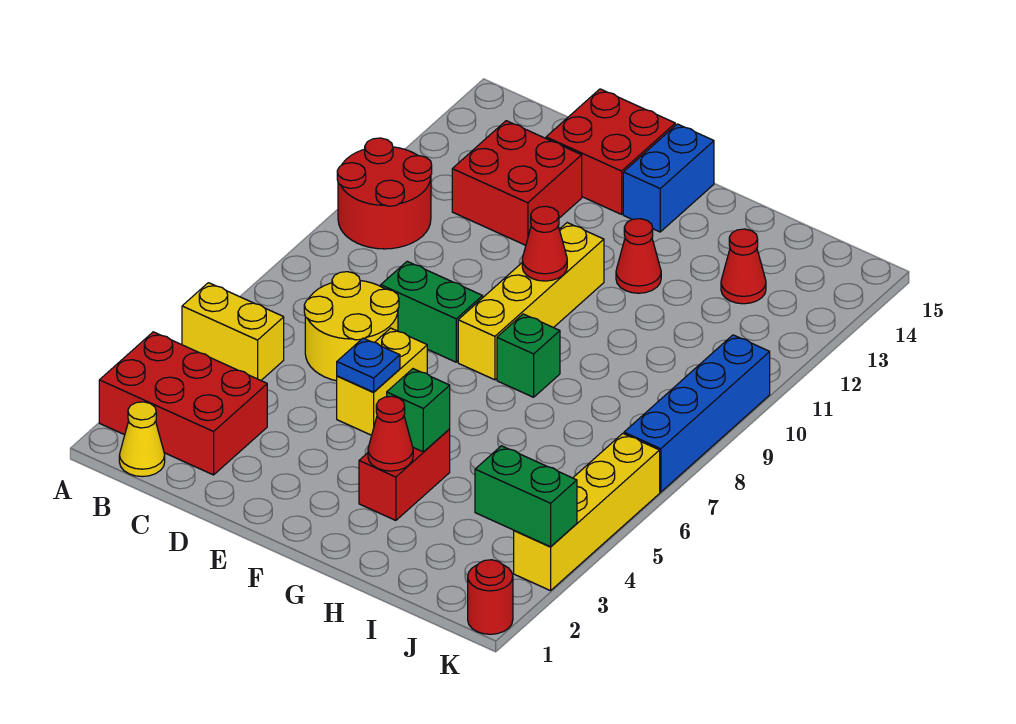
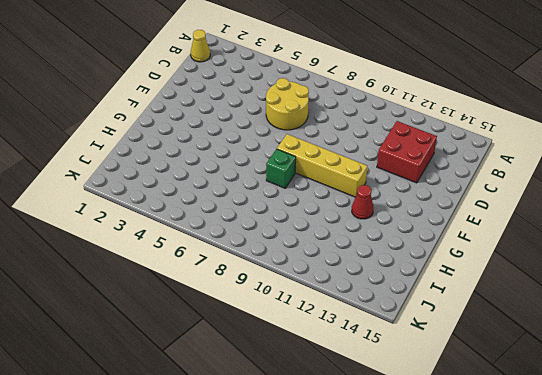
none -> red 2x3 brick [99,332,267,475]
none -> yellow 1x2 brick [182,283,284,380]
none -> red 2x2 round brick [337,138,432,249]

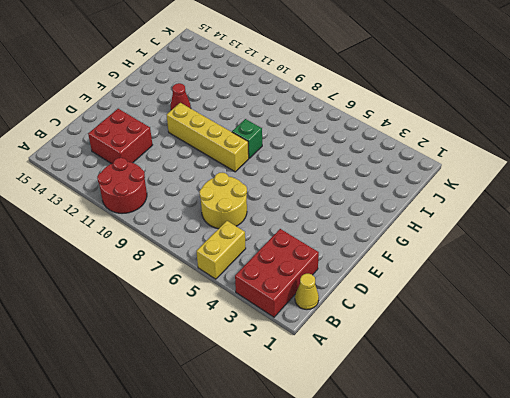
none -> green 1x2 brick [381,261,483,362]
none -> red 2x2 brick [546,89,675,214]
none -> yellow 1x2 brick [337,328,427,435]

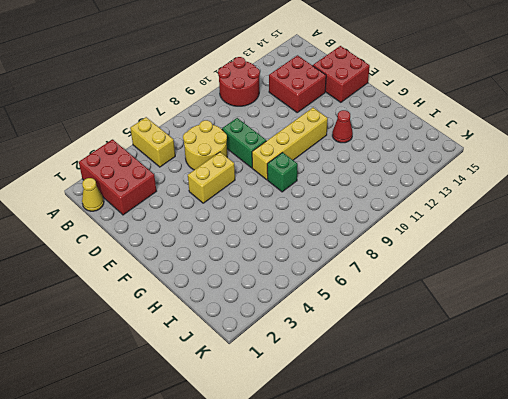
none -> blue 1x2 brick [623,124,714,232]
none -> red 1x2 brick [359,429,450,520]
none -> red 1x1 cone [721,229,766,304]

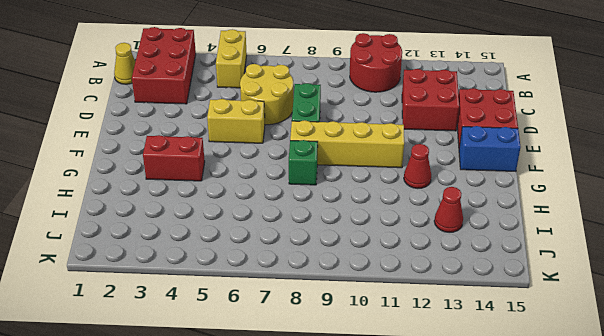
none -> red 1x1 round brick [468,560,513,634]
none -> yellow 1x4 brick [514,433,660,591]
none -> blue 1x4 brick [624,335,770,492]

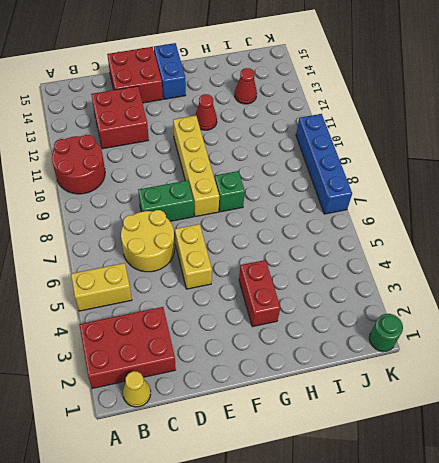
green 1x1 round brick [369,314,403,352] -> red 1x1 round brick [468,560,513,634]
none -> yellow 1x4 brick [514,433,660,591]
none -> blue 1x1 plate [337,338,400,392]
none -> red 1x1 cone [522,206,567,281]

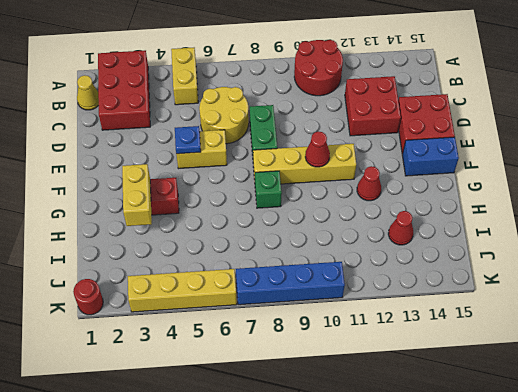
yellow 1x2 brick [122,164,152,226] -> red 1x1 cone [368,396,413,471]
none -> green 1x1 brick [387,369,450,452]
none -> green 1x2 brick [475,446,577,547]

